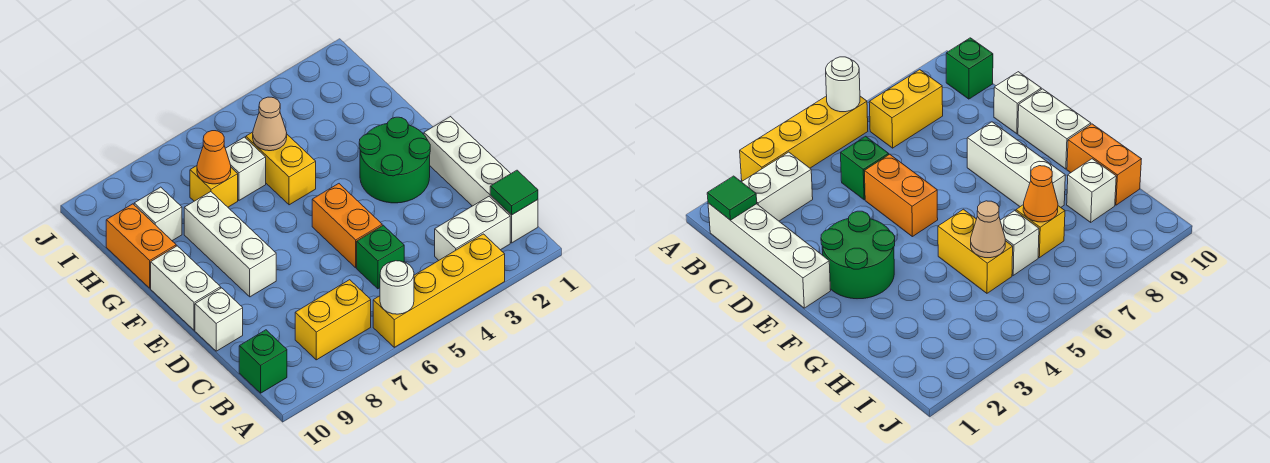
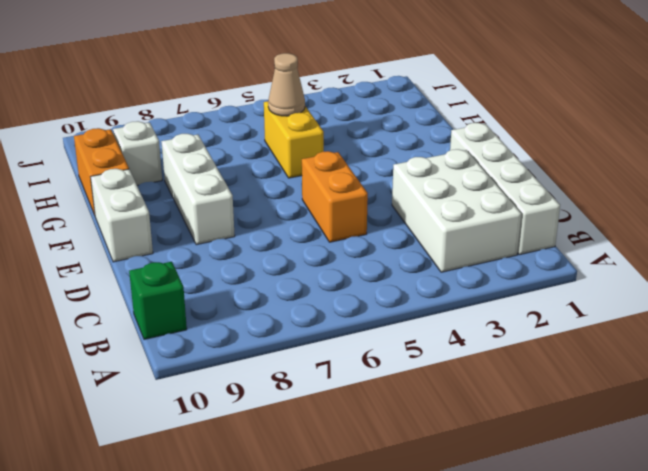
white 2x3 brick [392,149,522,272] -> white 1x2 brick [435,196,510,260]
none -> yellow 1x4 brick [373,234,505,347]
none -> yellow 1x2 brick [295,280,371,360]
none -> green 1x1 brick [357,225,404,289]

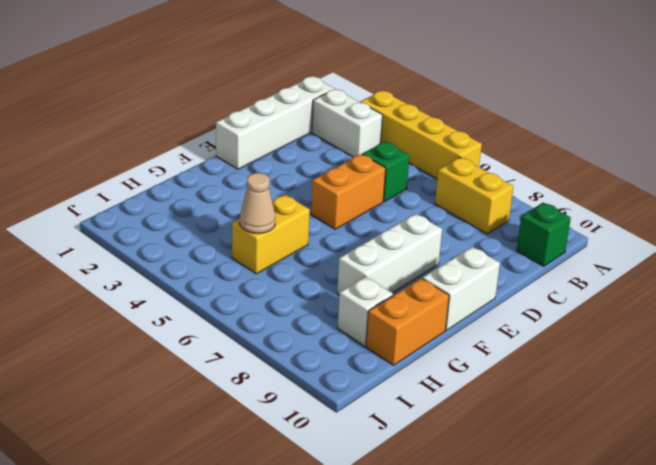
none -> white 1x1 brick [195,288,243,351]
none -> green 2x2 round brick [359,117,430,203]
none -> white 1x1 brick [225,137,266,200]

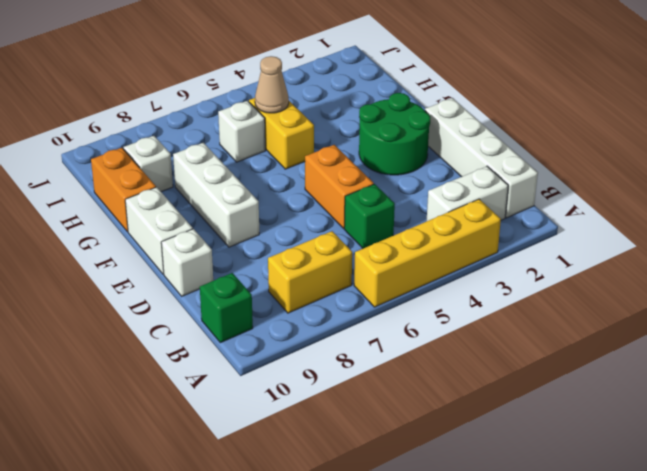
none -> yellow 1x1 brick [190,166,238,207]
none -> white 1x1 round brick [380,261,414,314]
none -> green 1x1 tile [490,170,538,215]

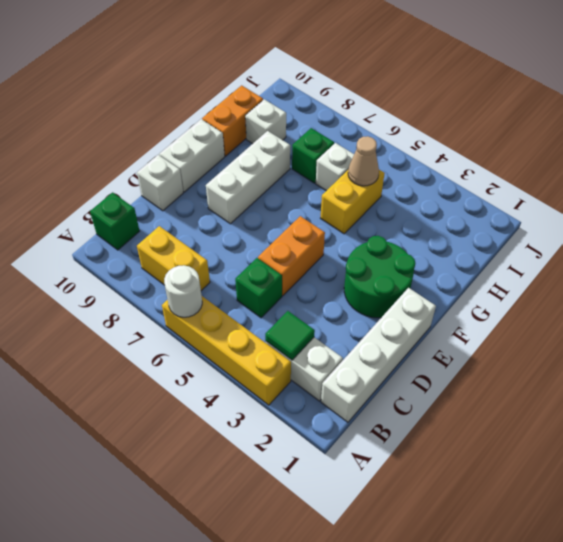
green 1x1 tile [265,311,315,360] -> green 1x1 tile moved to [490,170,538,215]
green 1x1 brick [292,128,334,183] -> yellow 1x1 brick [190,166,238,207]
none -> orange 1x1 cone [197,131,231,184]

